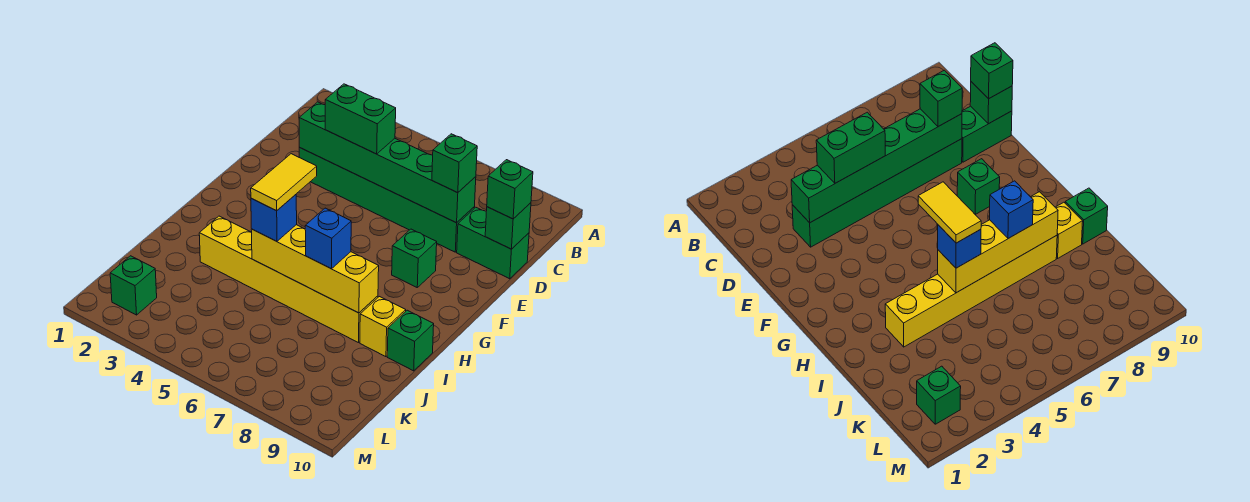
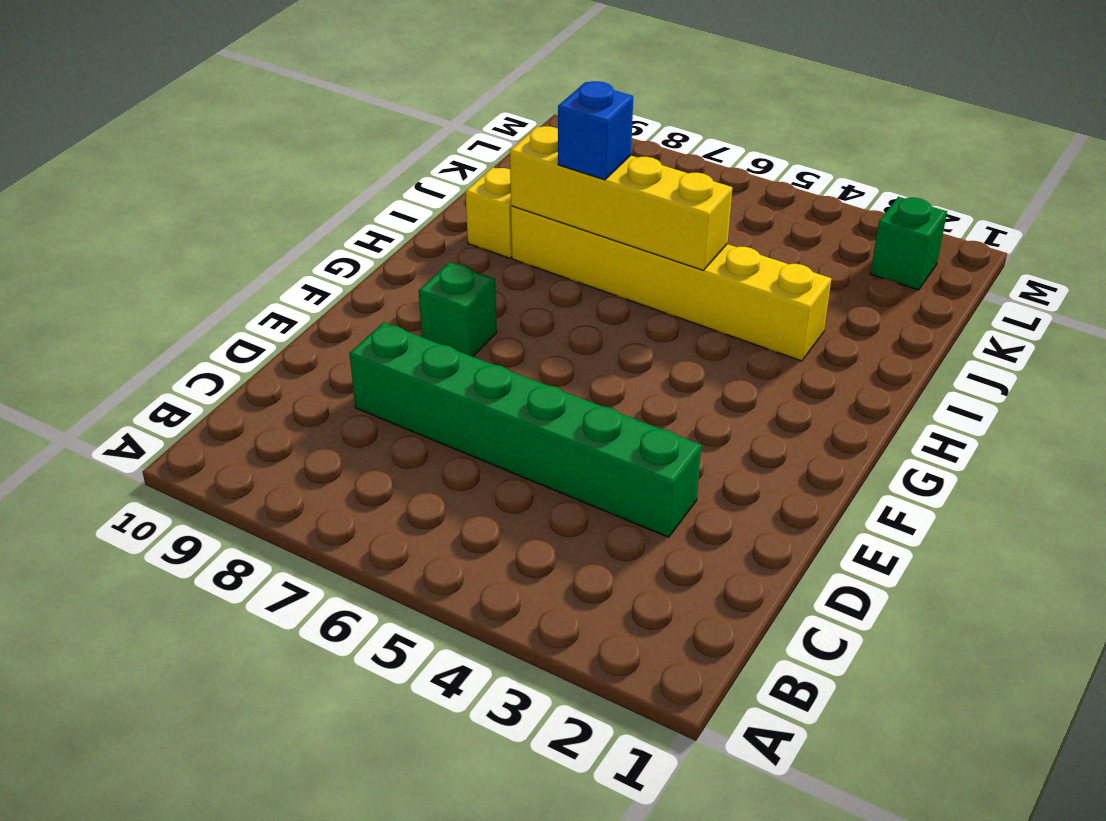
none -> green 1x2 brick [457,207,529,279]
none -> green 1x1 brick [387,310,434,371]
none -> green 1x6 brick [299,102,476,223]

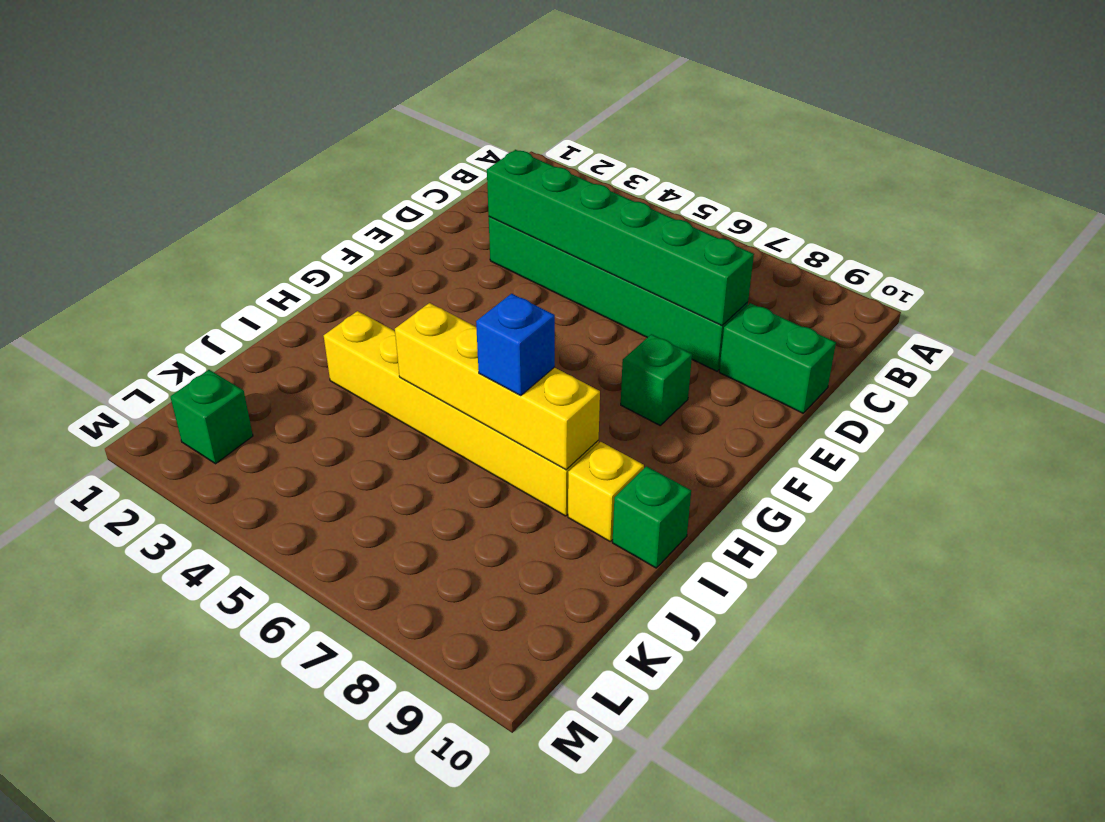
none -> green 1x1 brick [485,203,531,249]
none -> green 1x2 brick [325,84,396,154]
none -> green 1x1 brick [432,134,477,193]

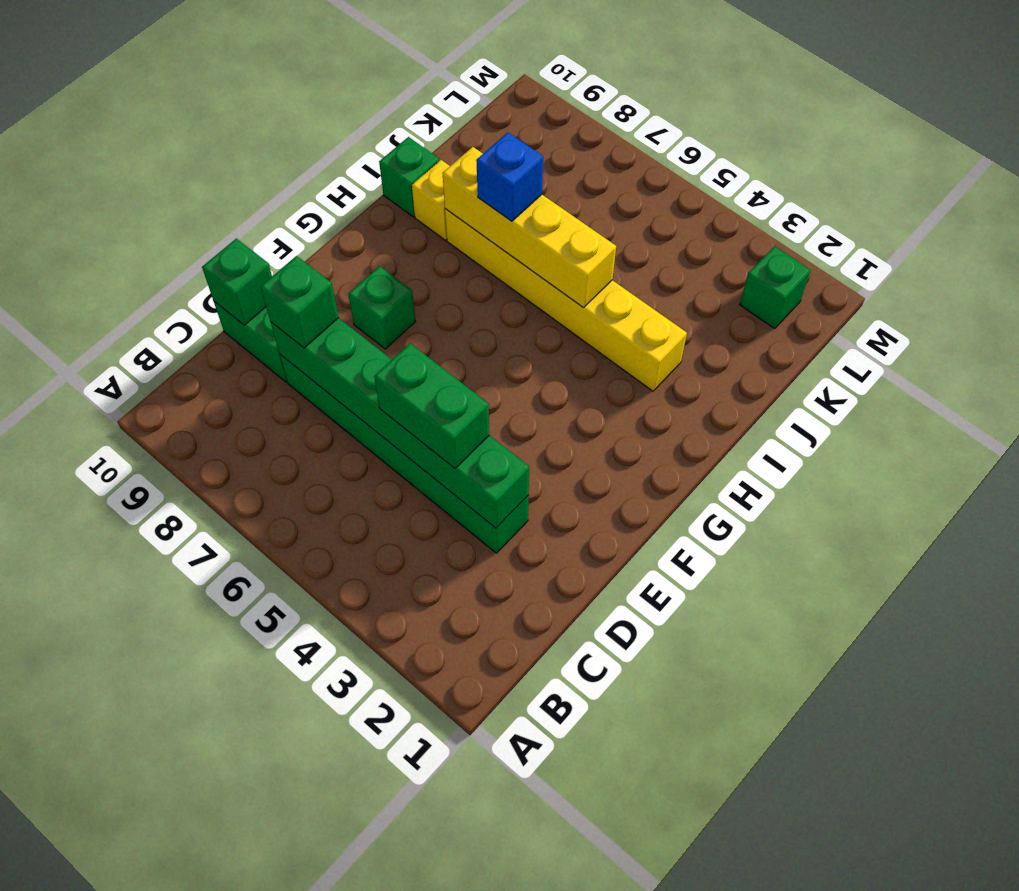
none -> green 1x1 brick [487,160,533,219]
none -> blue 1x1 brick [251,195,297,241]
none -> yellow 1x2 tile [251,154,317,211]

